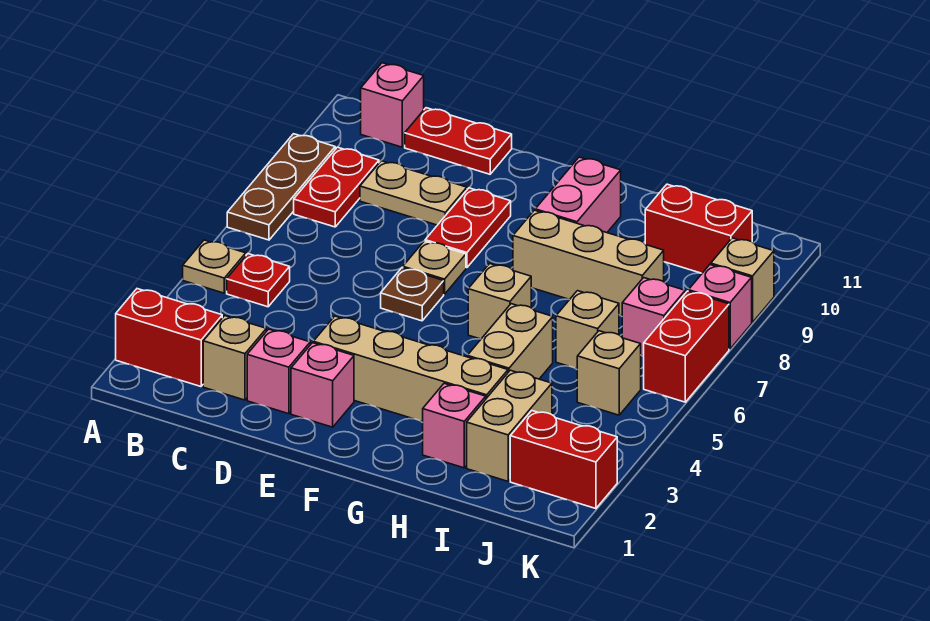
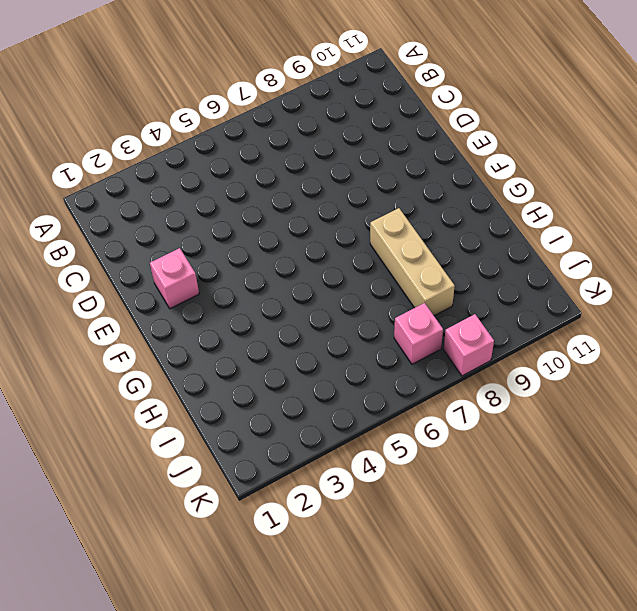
none -> red 1x2 brick [116,289,222,387]
none -> tan 1x1 plate [183,240,246,293]
none -> brown 1x3 plate [227,134,335,240]

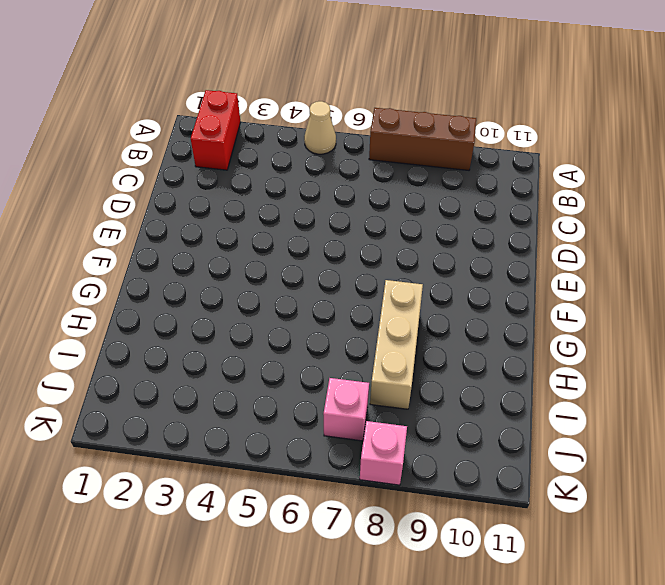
tan 1x1 cone [304,101,336,154] -> tan 1x1 plate [183,240,246,293]
brown 1x3 brick [369,108,476,170] -> brown 1x3 plate [227,134,335,240]
none -> red 1x1 plate [227,254,290,307]
none -> red 1x2 plate [294,147,379,227]
none -> pink 1x1 brick [361,63,424,147]

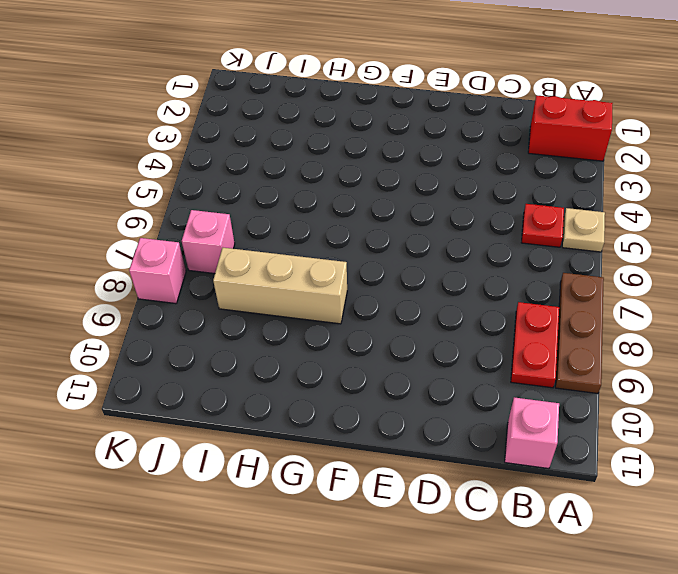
none -> tan 1x1 brick [203,316,266,400]
none -> tan 1x2 plate [360,161,467,225]
none -> red 1x2 plate [405,108,512,174]

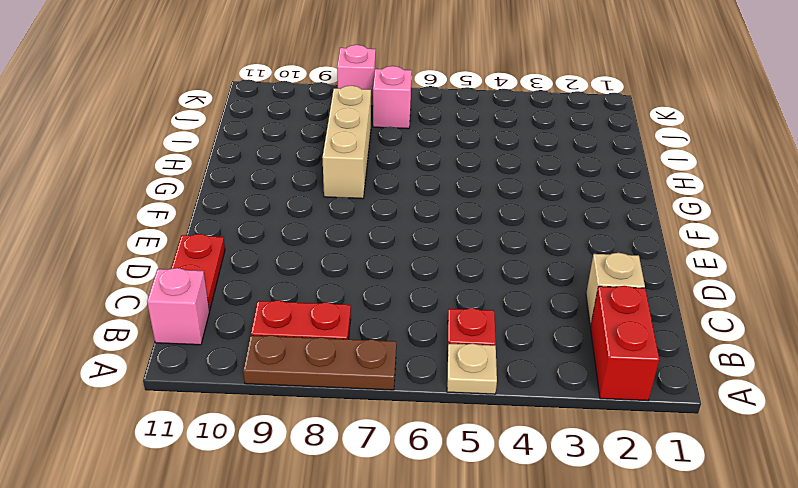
none -> tan 1x2 plate [360,161,467,225]
none -> pink 1x1 brick [247,329,310,414]
none -> pink 1x1 brick [291,343,354,427]

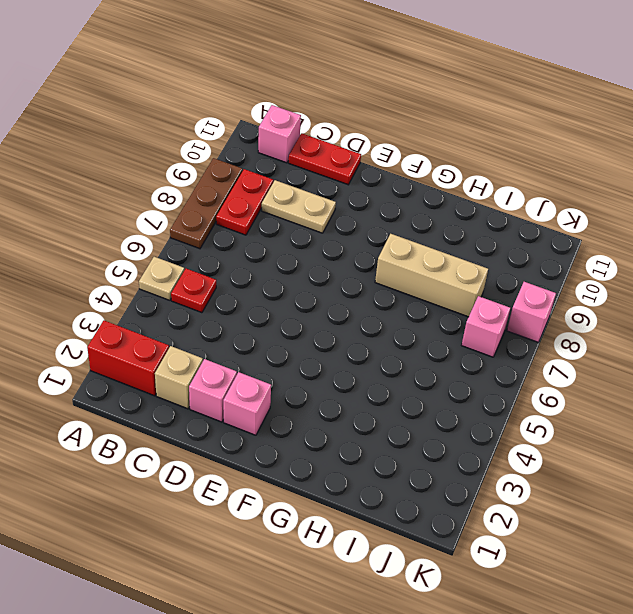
none -> tan 1x4 brick [313,316,508,422]
none -> brown 1x1 plate [381,268,444,321]
none -> tan 1x1 plate [403,241,466,294]

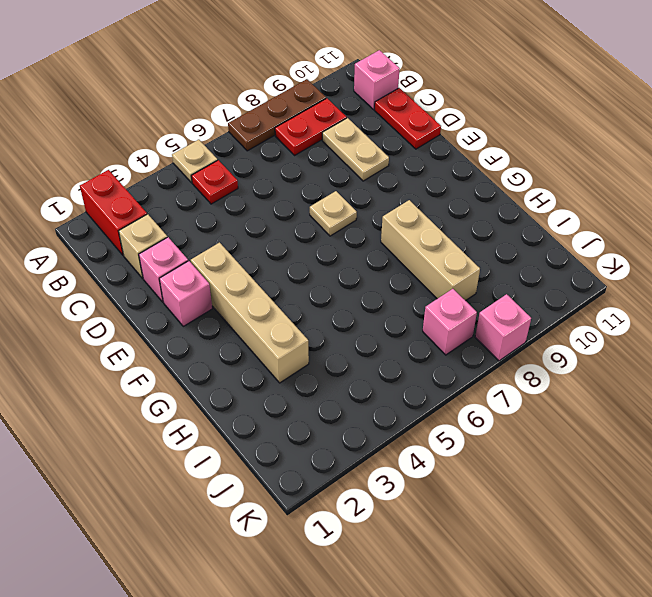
none -> brown 1x1 plate [381,268,444,321]
none -> red 1x2 plate [425,188,511,268]
none -> tan 1x1 brick [468,264,531,339]

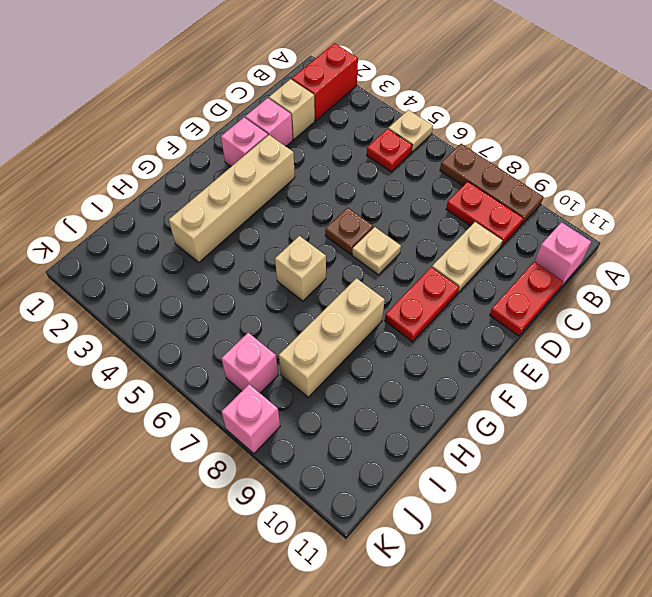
red 1x2 plate [385,267,459,342] -> red 1x2 plate turned to [425,188,511,268]
none -> pink 1x2 brick [535,157,621,233]
none -> pink 1x1 brick [423,383,486,468]
none -> tan 1x2 brick [467,304,553,379]

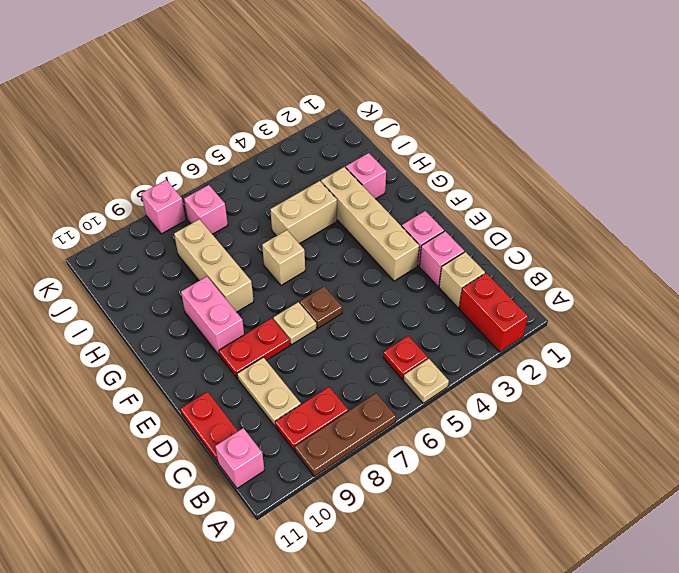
pink 1x2 brick [181,277,244,355] -> pink 1x2 brick turned to [535,157,621,233]
none -> tan 1x2 brick [467,370,552,481]
none -> tan 1x1 brick [556,291,619,369]
none -> red 1x2 brick [645,184,752,273]

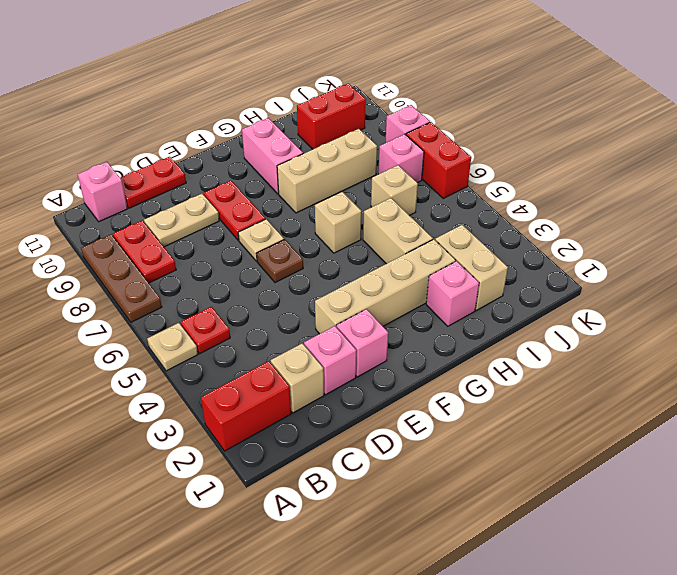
none -> red 1x2 brick [510,411,617,509]
none -> tan 1x1 brick [577,331,641,415]
none -> tan 1x1 brick [711,238,774,322]

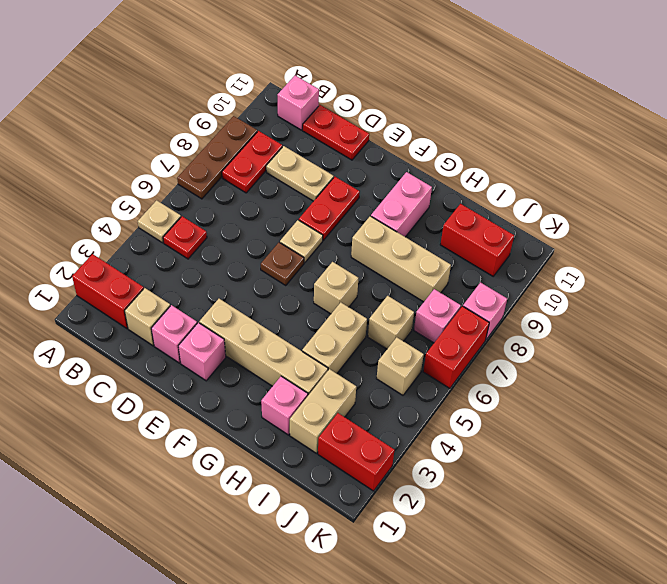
none -> tan 1x1 brick [711,238,774,322]

